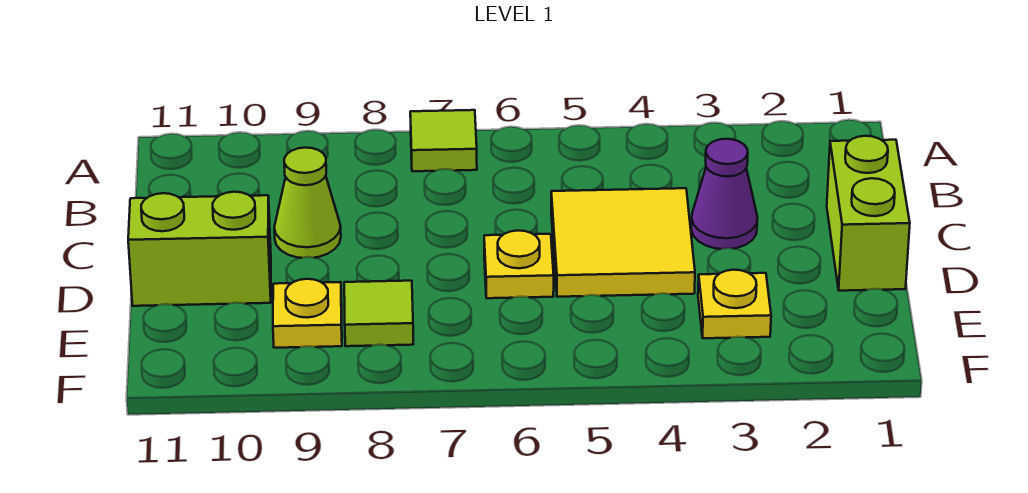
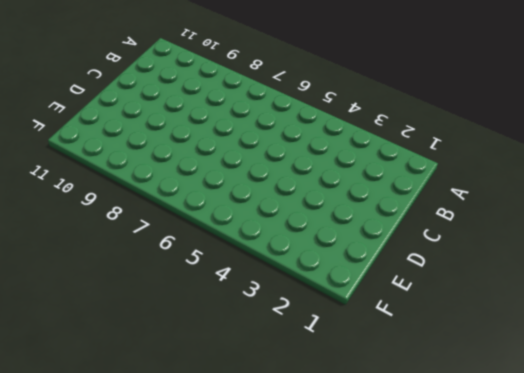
none -> lime 1x1 tile [410,110,477,171]
none -> lime 1x2 brick [827,136,910,291]

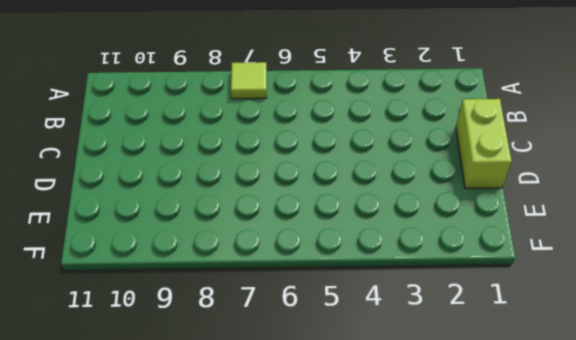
none -> purple 1x1 cone [691,139,758,249]
none -> yellow 2x2 tile [551,188,695,297]

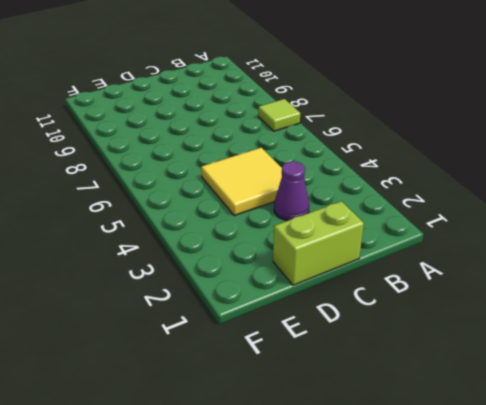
none -> lime 1x1 cone [274,148,341,258]
none -> yellow 1x1 plate [484,231,554,298]

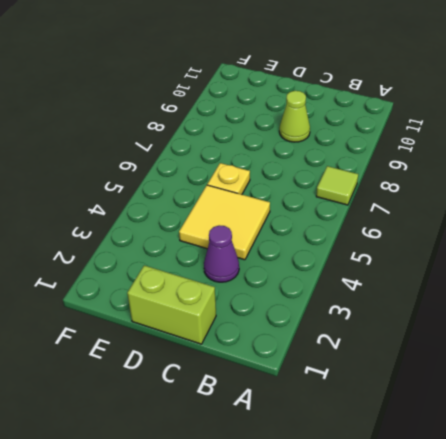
none -> lime 1x2 brick [128,192,271,306]
none -> yellow 1x1 plate [698,270,771,338]

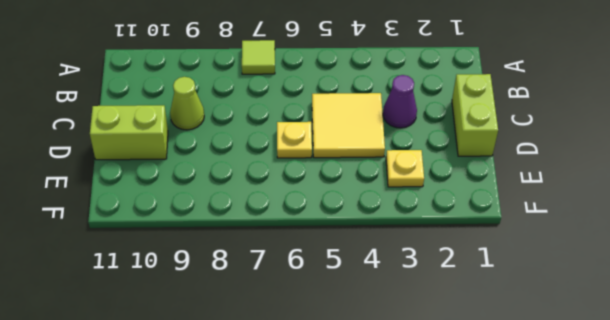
none -> lime 1x1 tile [344,281,413,346]
none -> yellow 1x1 plate [273,279,342,348]

